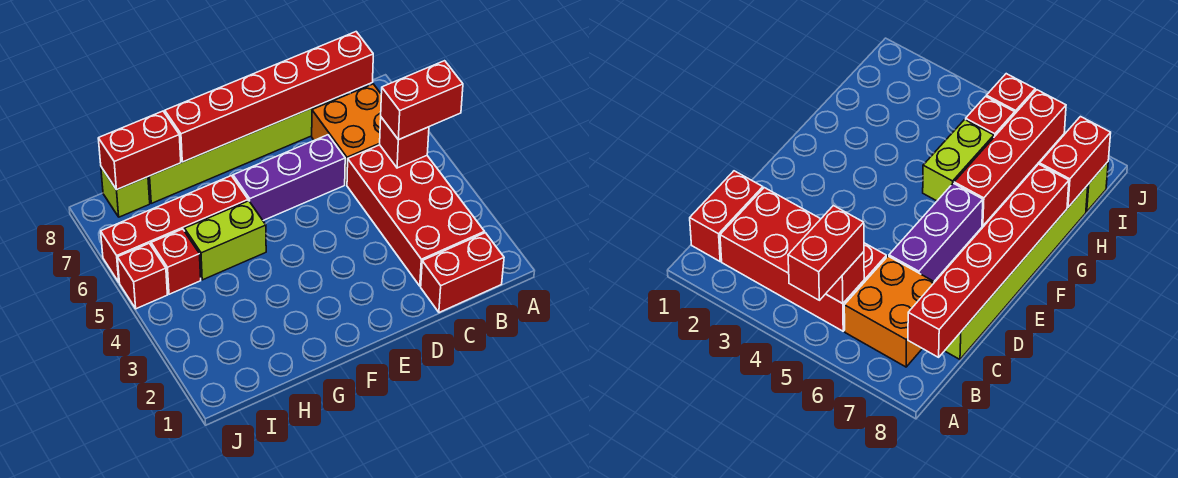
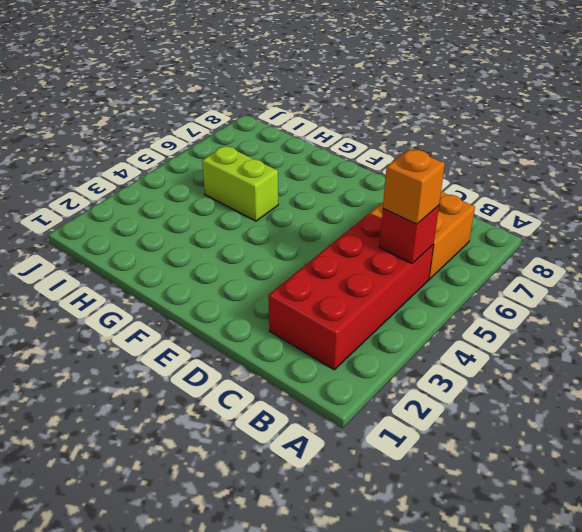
orange 1x1 brick [383,149,445,224] -> red 1x2 brick [381,61,463,140]
none -> red 1x2 brick [421,233,504,313]
none -> lime 1x6 brick [148,96,341,203]
none -> purple 1x3 brick [233,135,345,221]

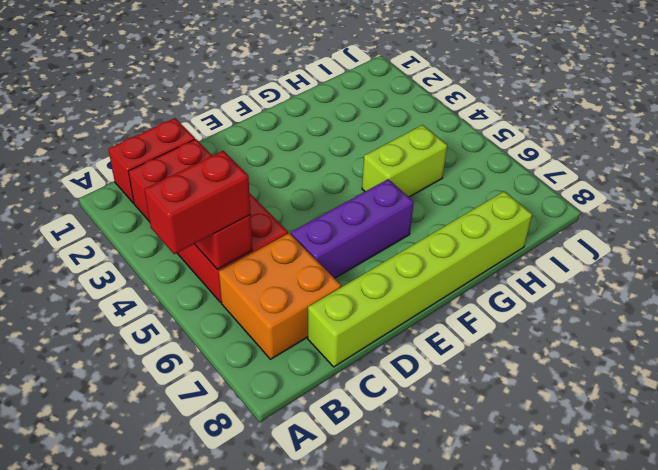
none -> red 1x4 brick [101,176,248,282]
none -> red 1x1 brick [151,229,201,294]
none -> lime 1x1 brick [101,167,150,217]

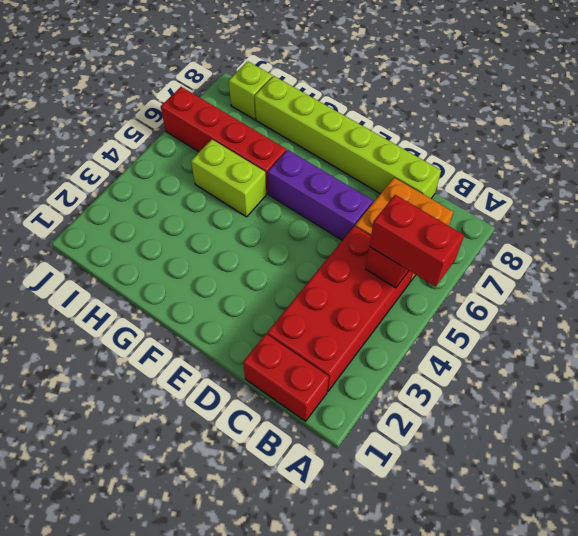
none -> red 1x1 brick [151,229,201,294]
none -> red 1x1 brick [117,243,167,309]
none -> red 1x6 brick [165,32,373,162]

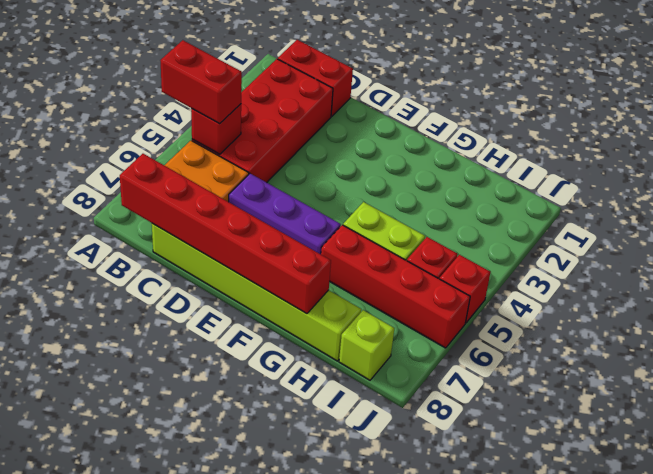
none -> red 1x2 brick [98,111,181,190]

